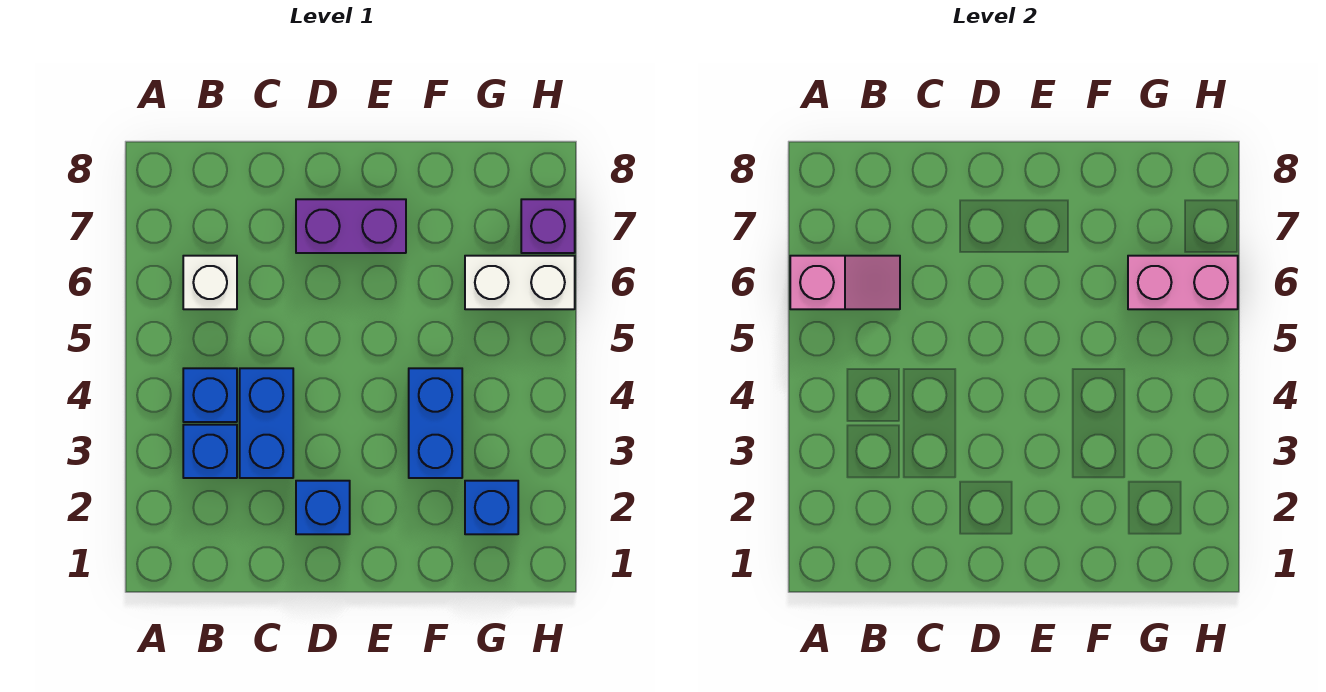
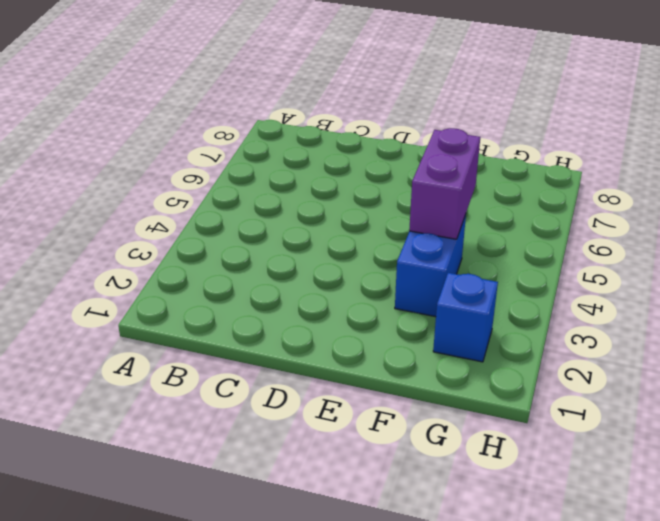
purple 1x2 brick [409,128,480,239] -> purple 1x2 brick turned to [296,199,406,253]
none -> blue 1x1 brick [183,425,237,478]
none -> blue 1x1 brick [183,368,237,422]
none -> white 1x1 brick [183,256,237,309]

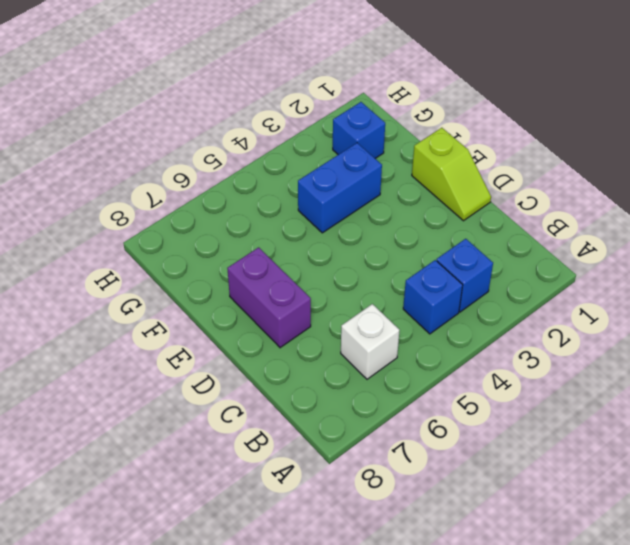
lime 1x2 slope [412,128,491,221] -> none
none -> blue 1x2 brick [240,368,293,478]
none -> blue 1x1 brick [296,481,350,534]
none -> white 1x2 brick [465,256,575,309]

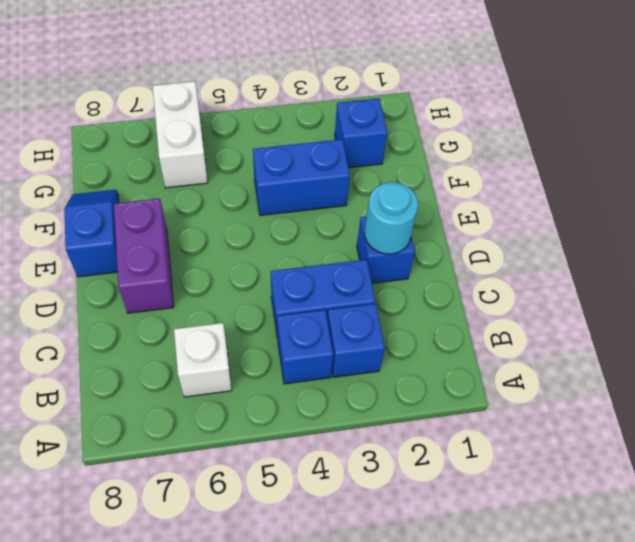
cyan 1x1 round brick [365,182,418,254] -> none
blue 1x2 slope [64,190,119,277] -> none
none -> purple 1x1 brick [521,199,575,253]
none -> pink 1x2 slope [790,256,900,309]
none -> pink 1x2 brick [1128,256,1238,309]

